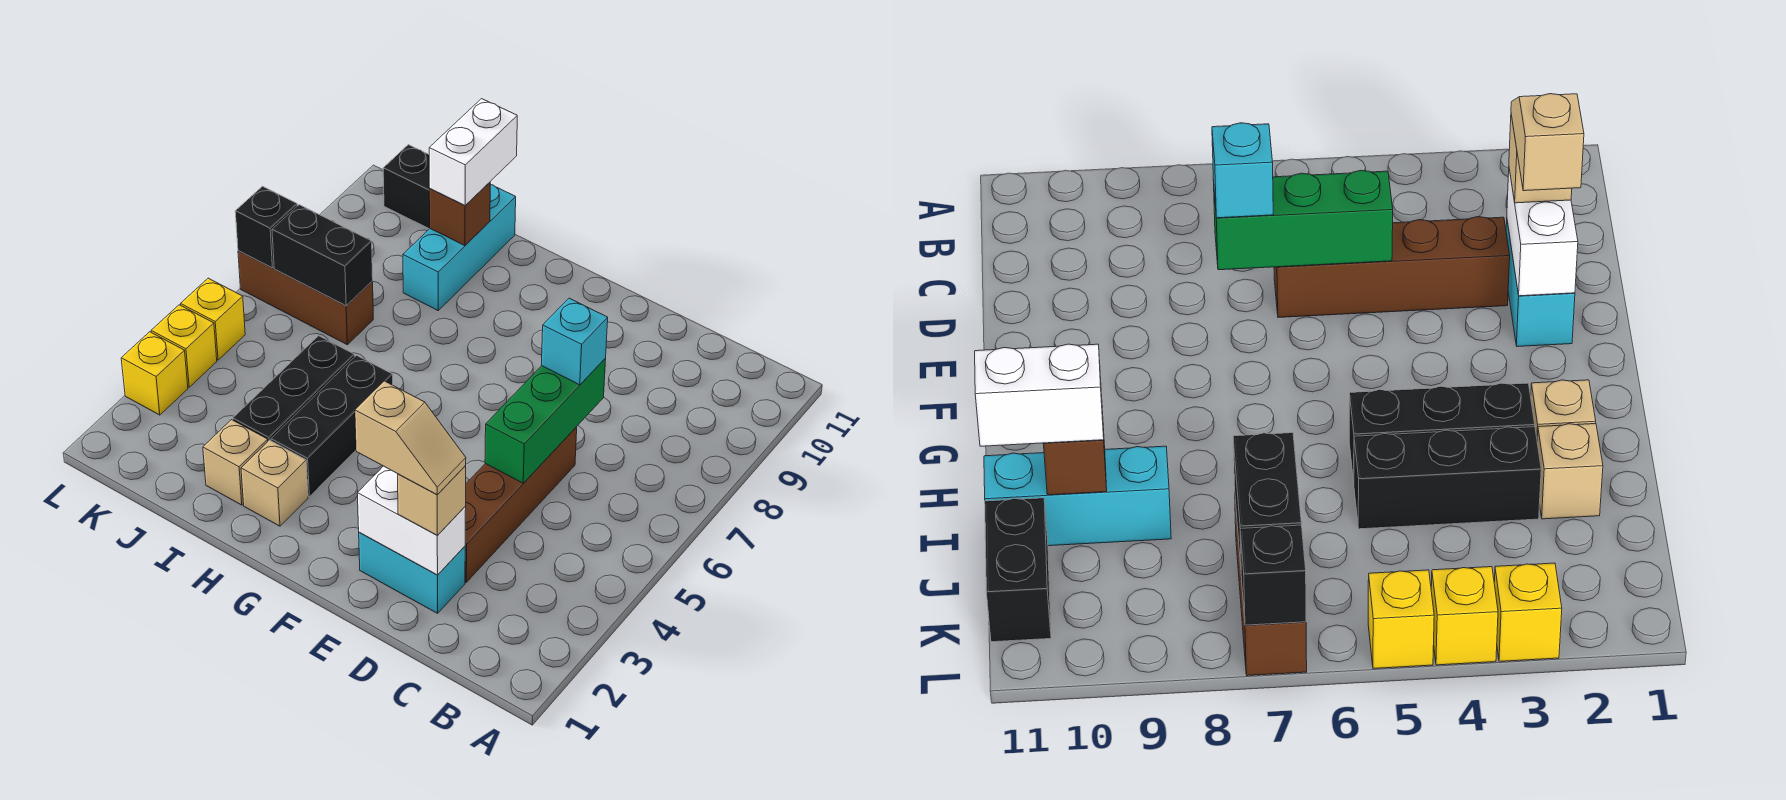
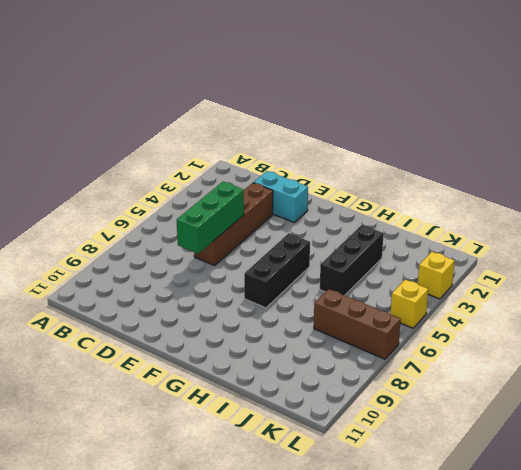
black 1x3 brick [244,233,310,308] -> black 1x3 brick moved to [271,355,393,497]
none -> tan 1x1 brick [241,440,308,526]
none -> tan 1x1 brick [203,420,268,505]
none -> cyan 1x3 brick [403,185,516,310]

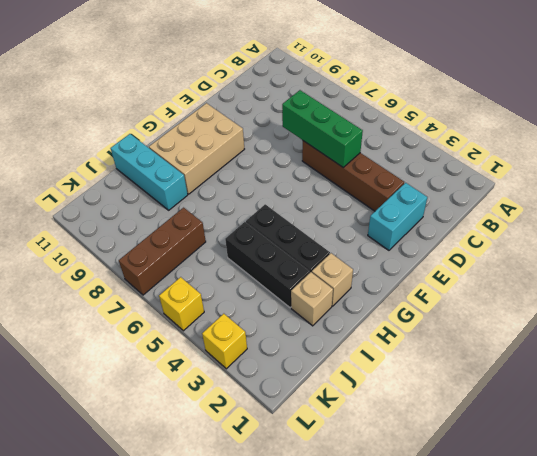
tan 2x3 brick [149,103,244,194] -> none
none -> black 1x2 brick [383,145,430,229]
none -> yellow 1x1 brick [151,305,217,387]
none -> white 1x2 brick [357,466,466,575]

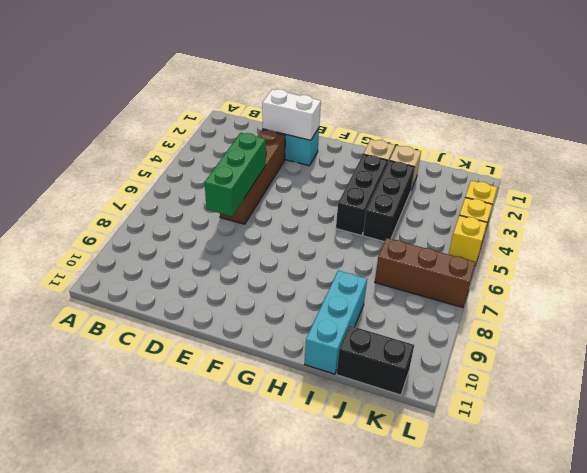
none -> brown 1x1 brick [429,182,491,246]
none -> black 1x2 brick [272,205,373,306]
none -> black 1x1 brick [235,186,297,268]

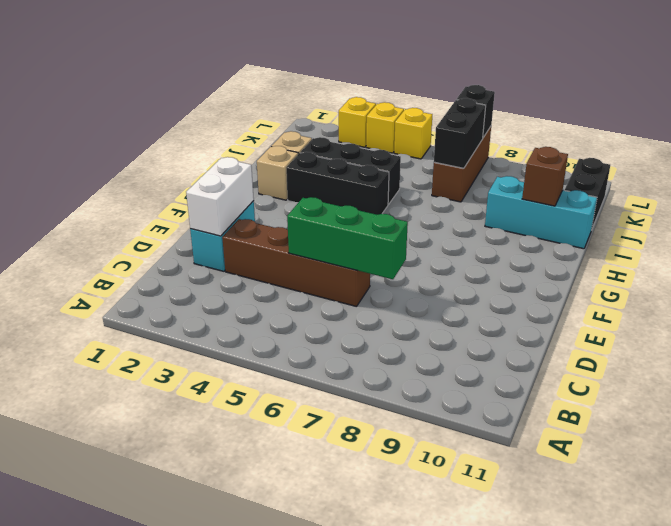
none -> tan 1x1 brick [398,465,466,535]
none -> cyan 1x1 brick [541,298,608,385]
none -> white 1x2 brick [429,99,517,206]

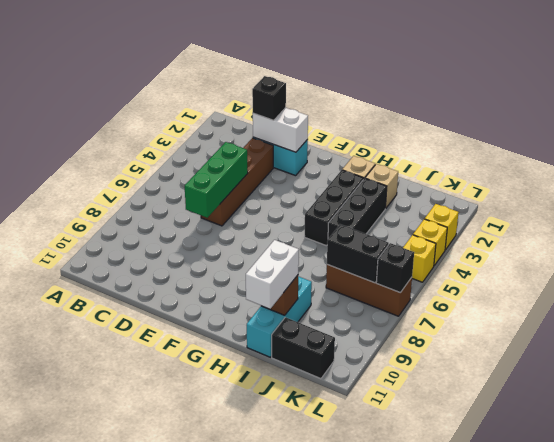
black 1x1 brick [252,76,286,120] -> tan 1x1 brick [398,465,466,535]
none -> cyan 1x1 brick [541,298,608,385]
none -> tan 1x2 slope [355,381,466,495]

